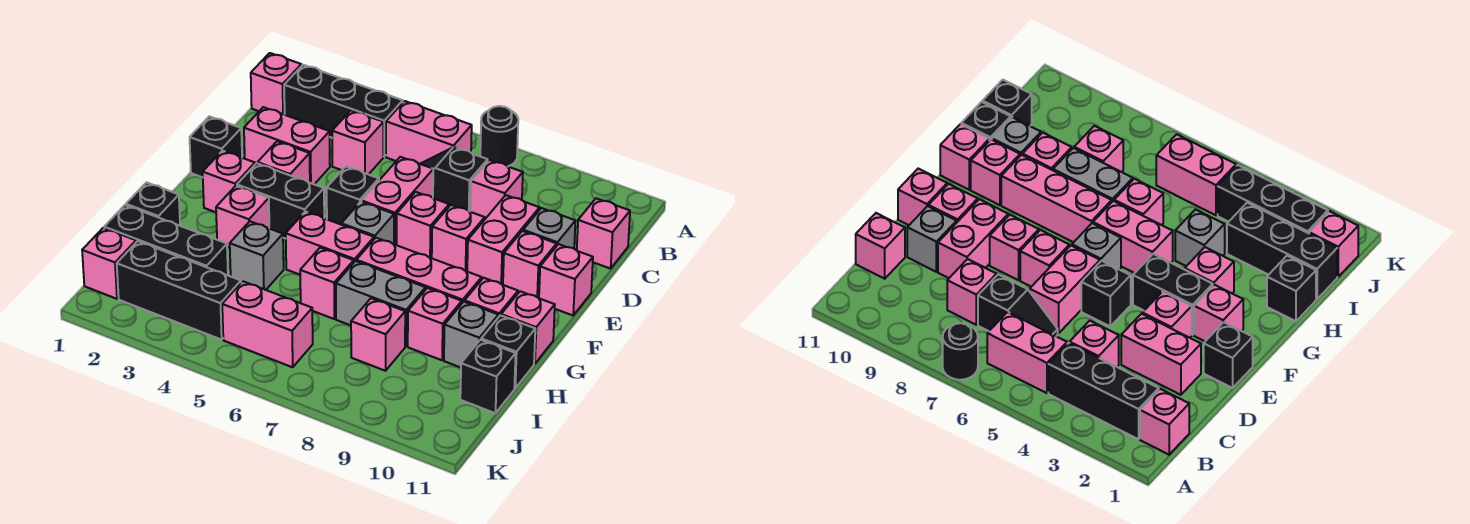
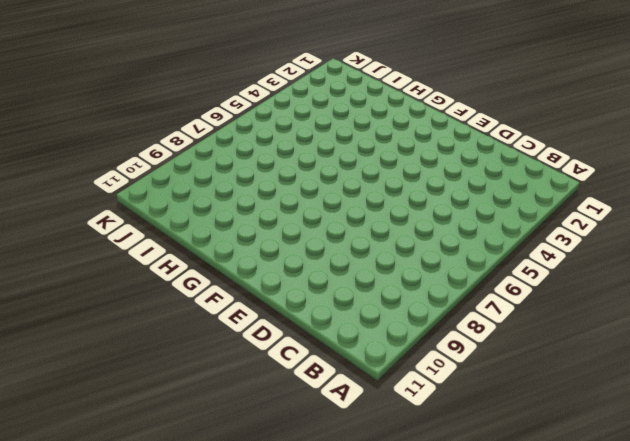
none -> black 1x1 round brick [480,106,518,166]
none -> pink 1x1 brick [251,53,301,115]
none -> black 1x3 brick [284,65,403,157]
none -> pink 1x2 brick [386,101,472,164]

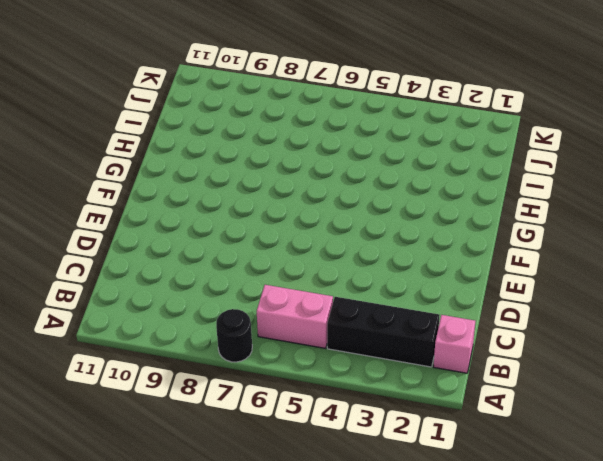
none -> pink 1x1 brick [332,110,383,175]
none -> black 1x2 slope [421,147,488,212]
none -> pink 1x1 brick [470,160,523,219]
none -> pink 1x1 brick [577,198,630,269]

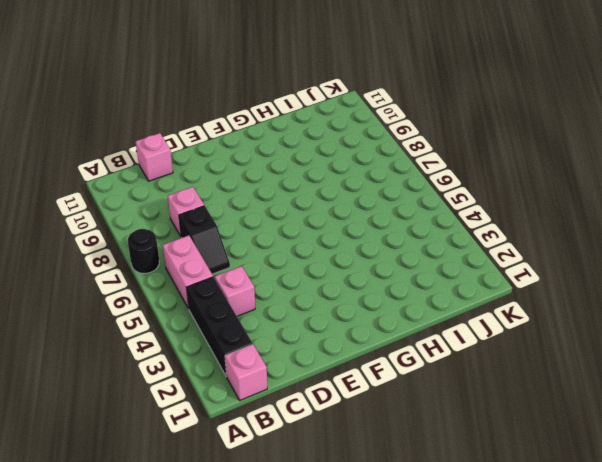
none -> pink 1x2 brick [244,107,330,184]
none -> pink 1x2 brick [362,157,433,245]
none -> pink 1x2 brick [467,195,540,285]
none -> grey 1x1 brick [523,208,575,248]

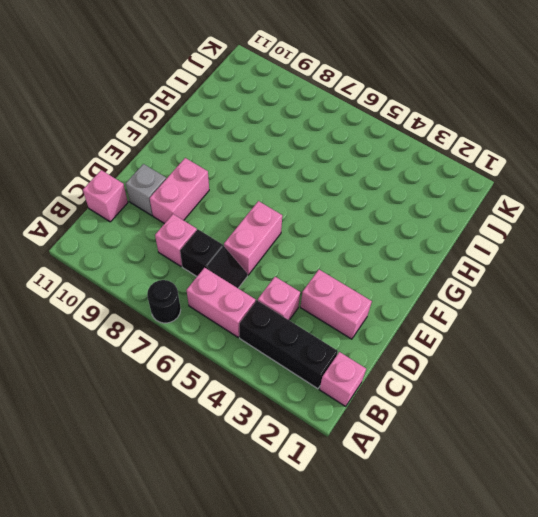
none -> black 1x1 brick [190,116,242,177]
none -> pink 1x1 brick [258,141,310,183]
none -> black 1x1 brick [327,167,379,224]
none -> pink 1x1 brick [397,192,449,258]

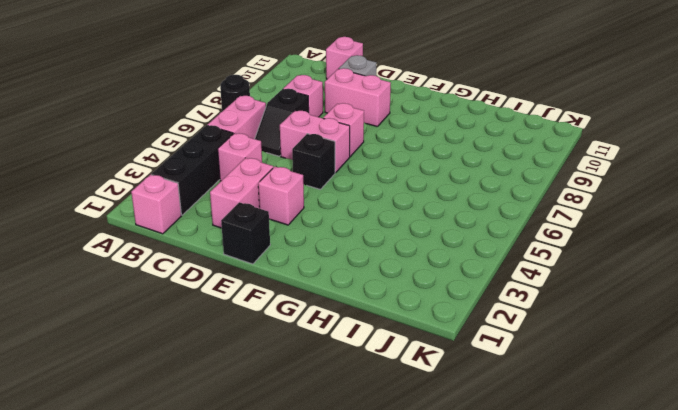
none -> pink 1x1 brick [432,205,485,271]
none -> pink 1x1 brick [503,231,557,298]
none -> pink 1x1 brick [539,244,593,315]
none -> pink 1x1 brick [203,151,255,212]

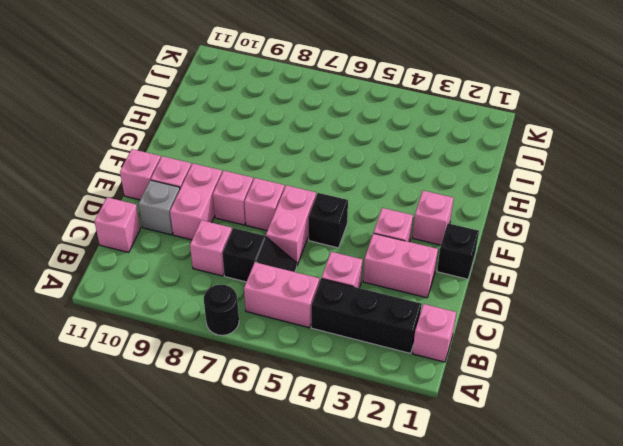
none -> black 1x2 brick [237,163,324,239]
none -> grey 1x1 brick [341,202,394,244]
none -> pink 1x1 brick [216,186,269,248]
none -> pink 1x2 brick [286,211,374,275]

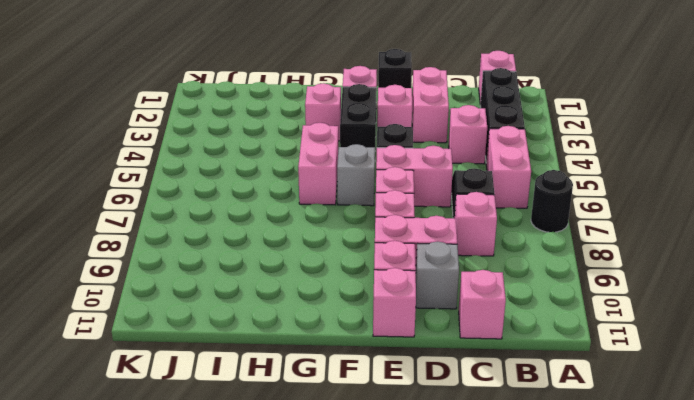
none -> pink 1x3 brick [356,238,482,303]
none -> pink 1x1 brick [465,278,518,317]
none -> pink 1x1 brick [501,291,555,364]
none -> black 1x1 brick [126,182,180,226]

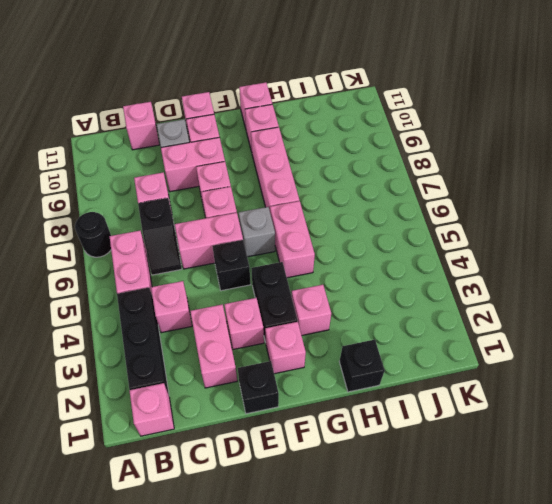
none -> grey 1x1 brick [230,221,284,290]
none -> pink 1x1 brick [300,248,354,319]
none -> grey 1x2 brick [336,261,426,346]
none -> pink 1x1 brick [408,288,462,360]

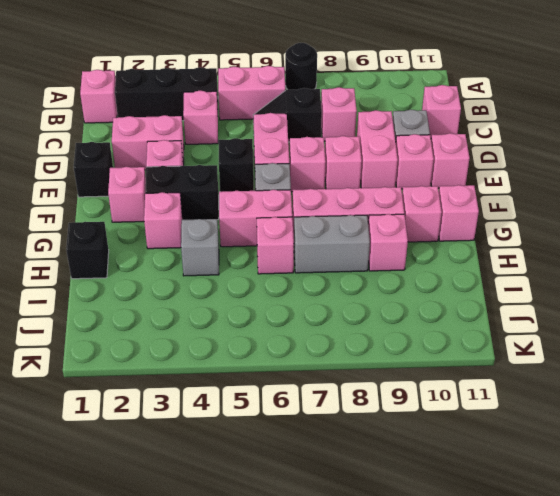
none -> grey 1x1 brick [444,302,498,367]
none -> black 1x1 brick [481,315,535,388]
none -> black 1x3 brick [104,205,228,275]
none -> pink 1x1 brick [351,298,405,371]

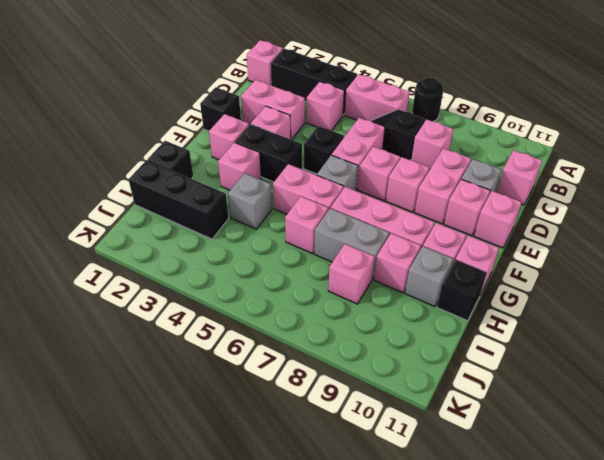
none -> black 1x1 brick [460,340,516,413]
none -> pink 1x1 brick [82,228,136,299]
none -> black 1x3 brick [117,241,241,340]
none -> pink 1x2 brick [222,281,313,367]

